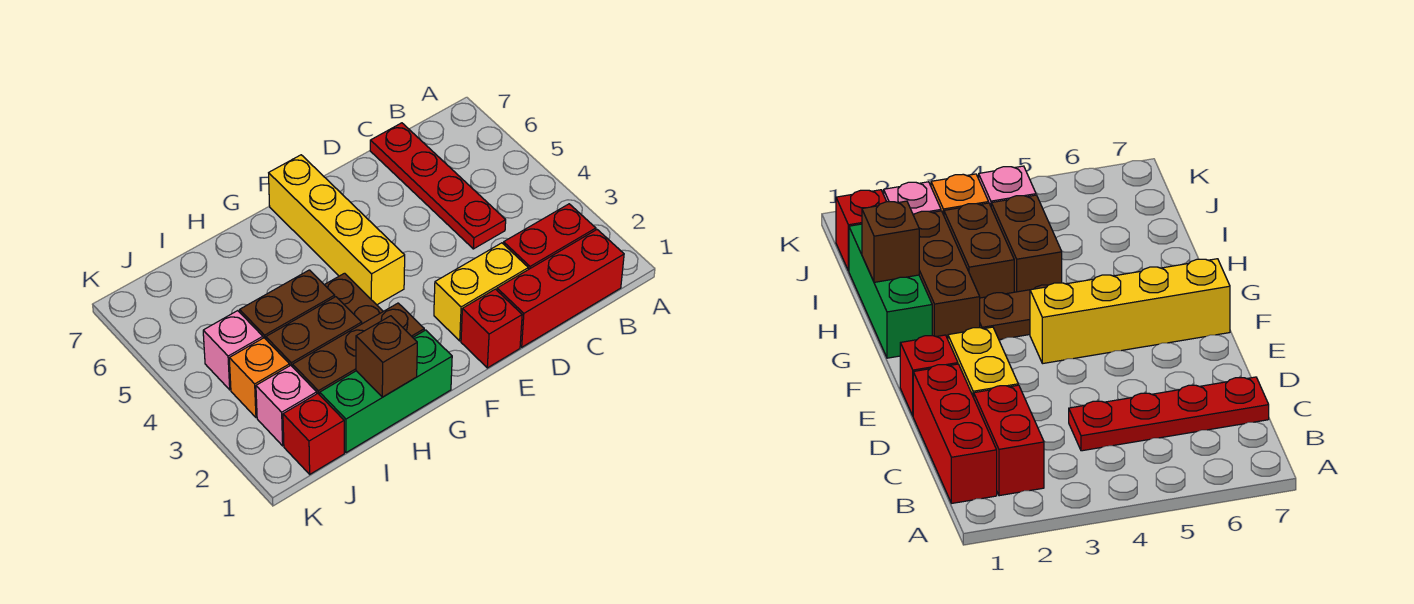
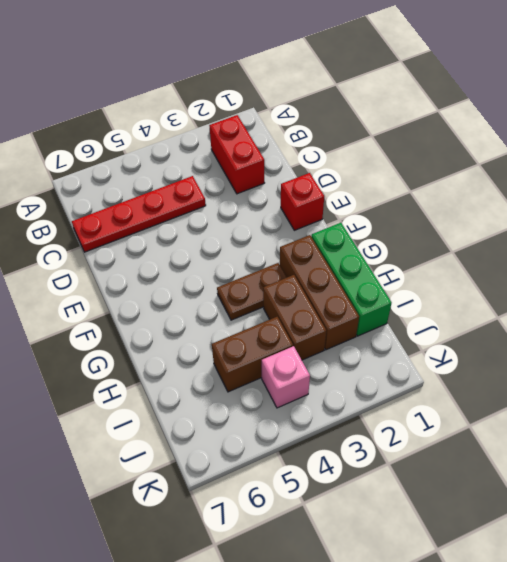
brown 1x2 brick [212,317,293,392] -> brown 1x2 brick turned to [240,270,335,339]
none -> red 1x3 brick [497,230,624,347]
none -> yellow 1x2 brick [434,243,528,341]
none -> yellow 1x4 brick [269,155,405,305]

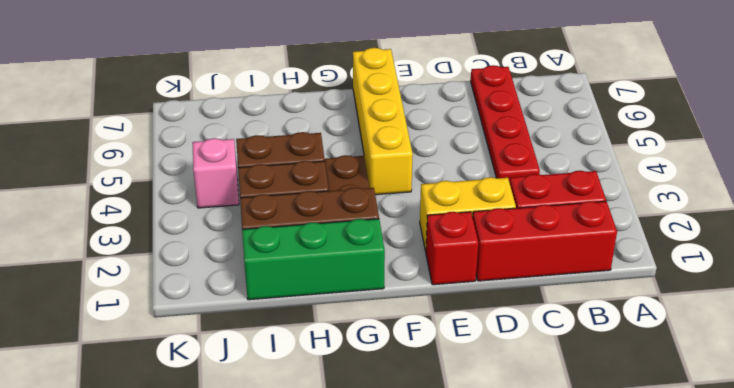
none -> red 1x1 brick [283,394,344,474]
none -> pink 1x1 brick [256,365,317,446]
none -> orange 1x1 brick [229,338,290,418]

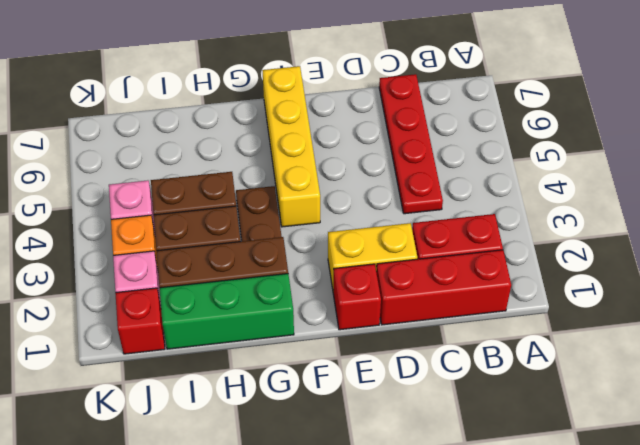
none -> brown 1x1 brick [356,316,417,397]

